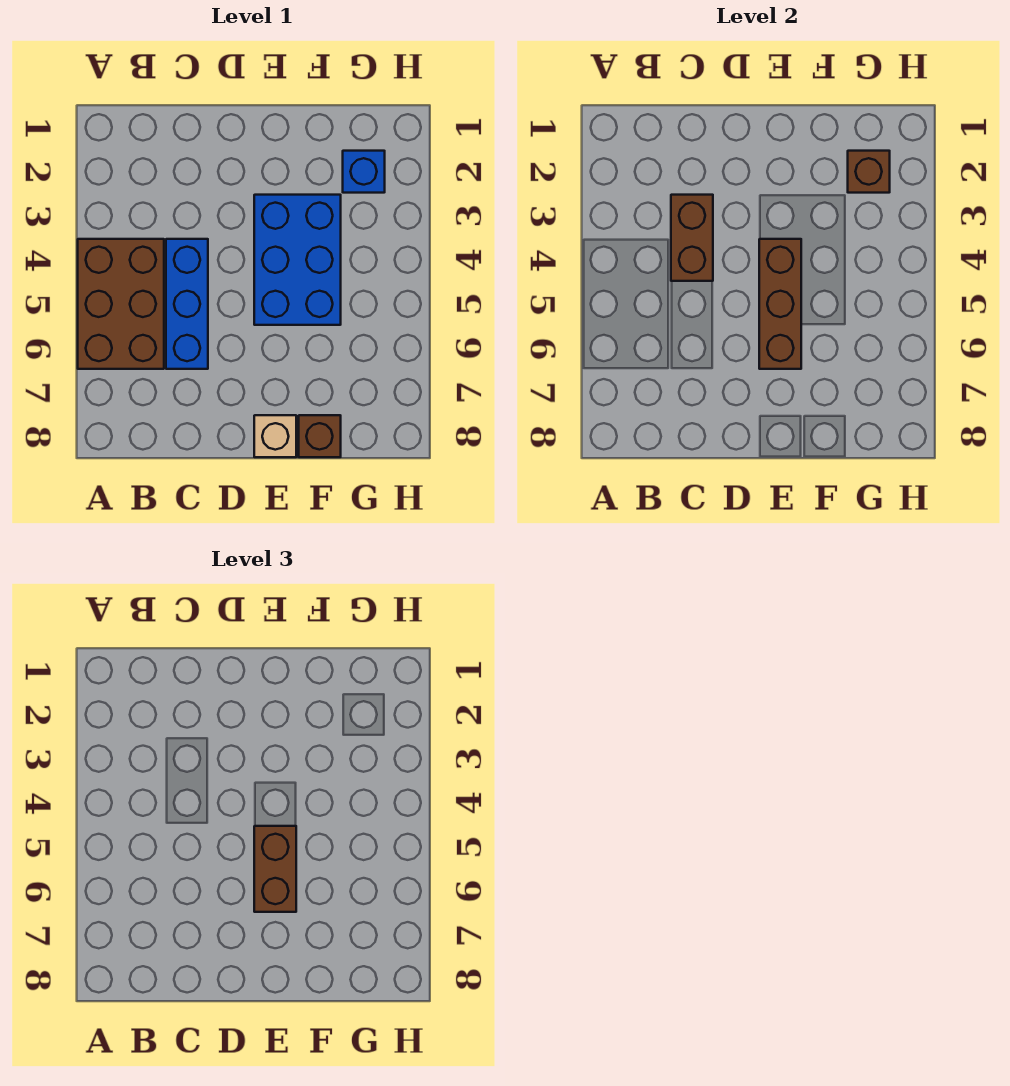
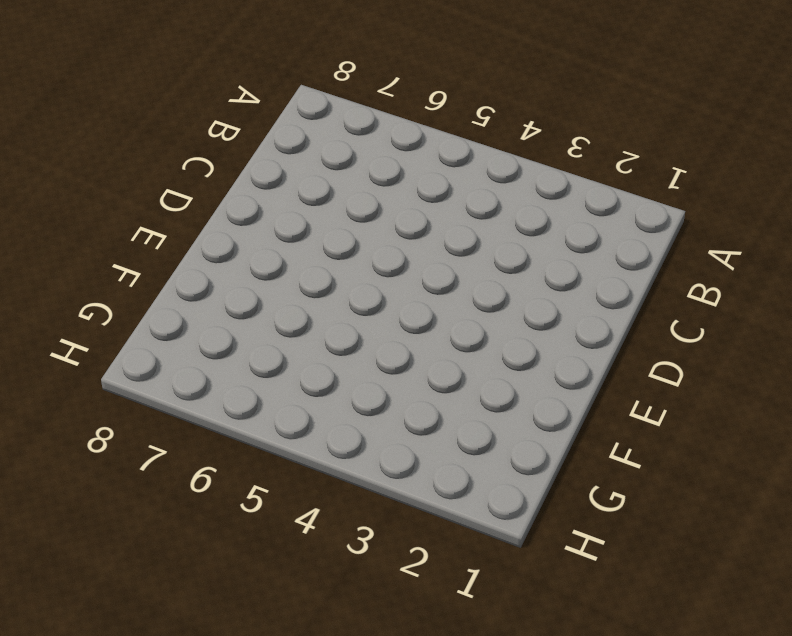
none -> brown 2x3 brick [78,239,164,369]
none -> blue 1x3 brick [166,239,208,369]

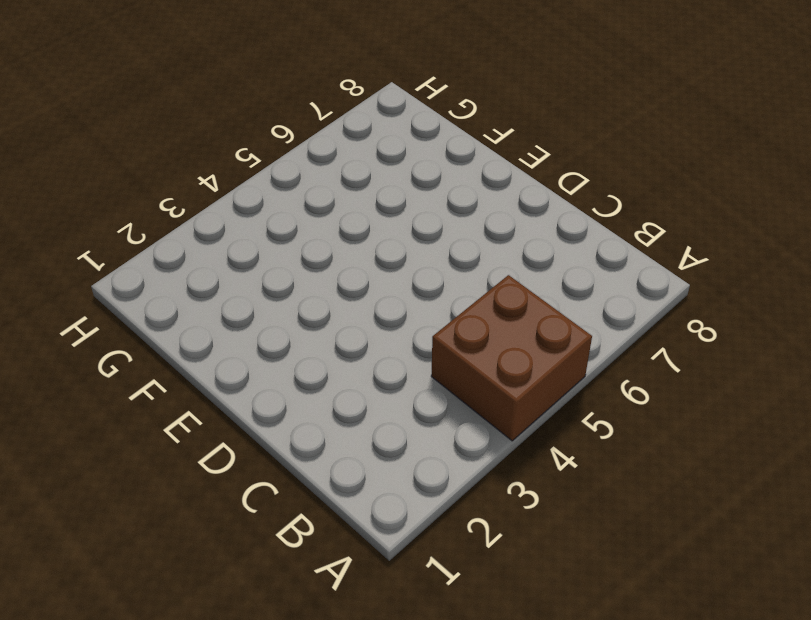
brown 2x2 brick [431,275,592,441] -> brown 2x3 brick [78,239,164,369]
none -> blue 1x3 brick [166,239,208,369]
none -> blue 2x3 brick [254,195,341,325]

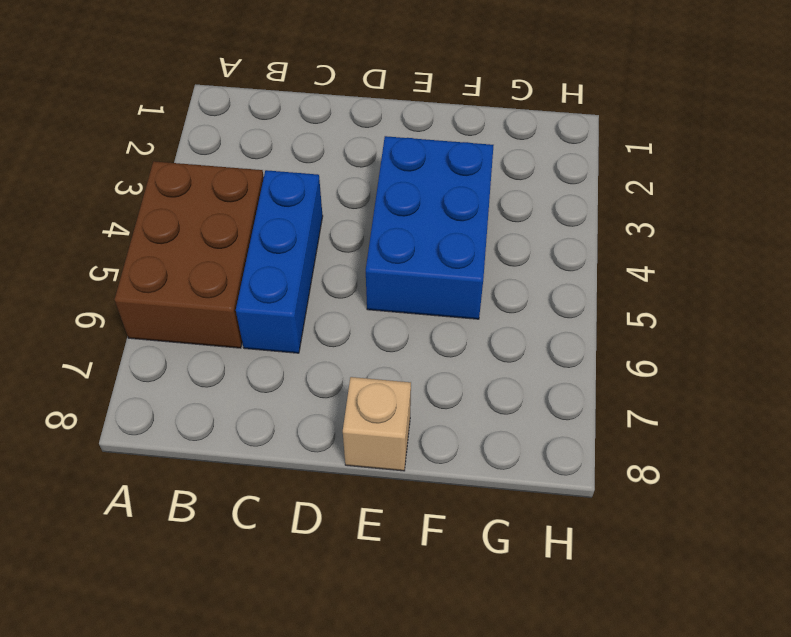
none -> brown 1x1 brick [299,415,341,457]
none -> blue 1x1 brick [343,151,385,193]

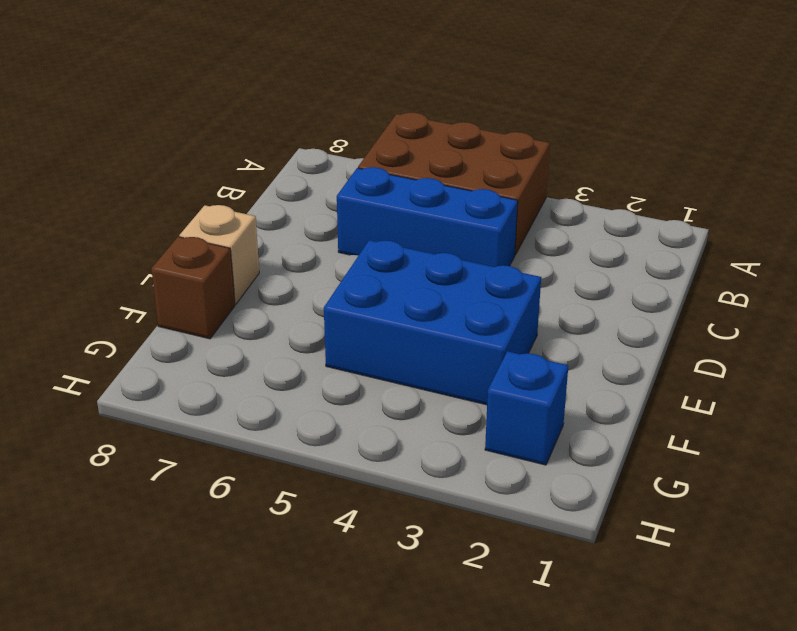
none -> brown 1x2 brick [671,195,713,281]
none -> brown 1x3 brick [759,239,801,369]

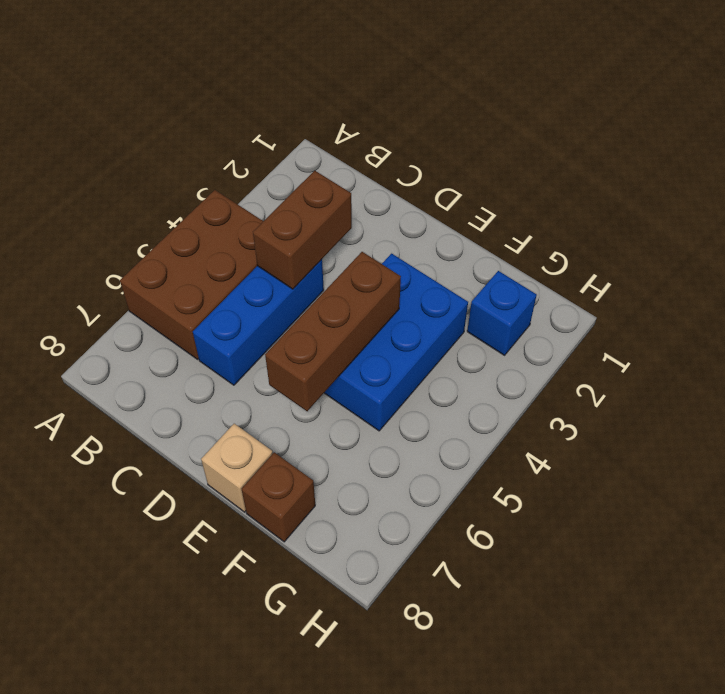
none -> brown 1x1 brick [848,151,890,193]
none -> brown 1x2 brick [254,826,296,912]

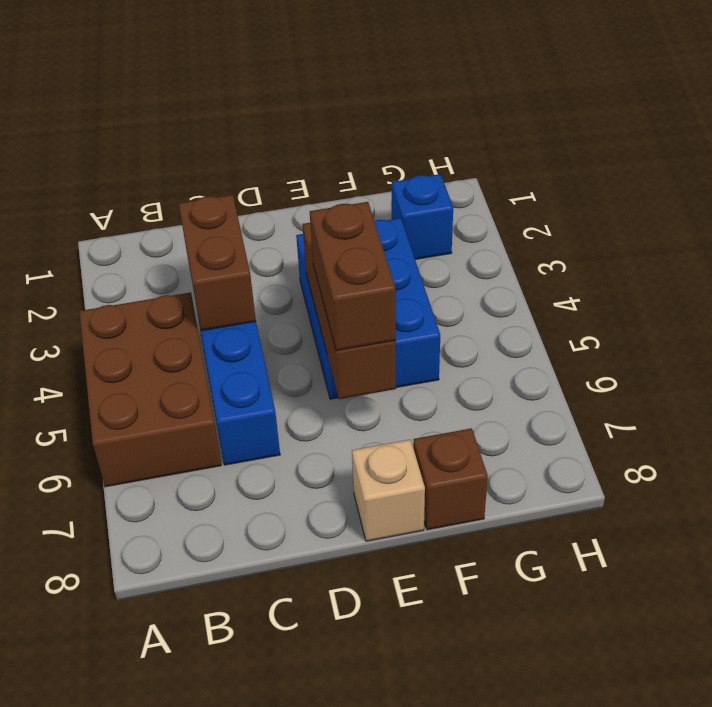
none -> brown 1x1 brick [848,151,890,193]

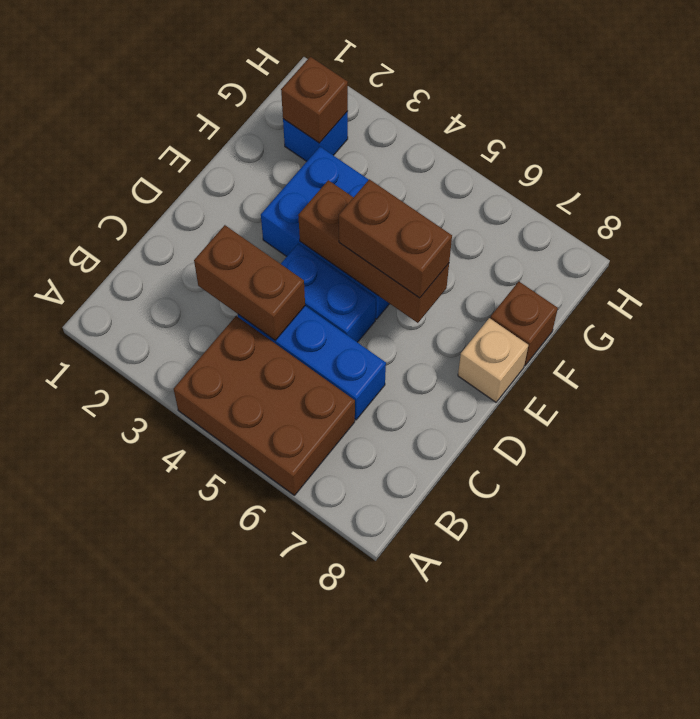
blue 1x2 brick [281,243,376,342] -> none

